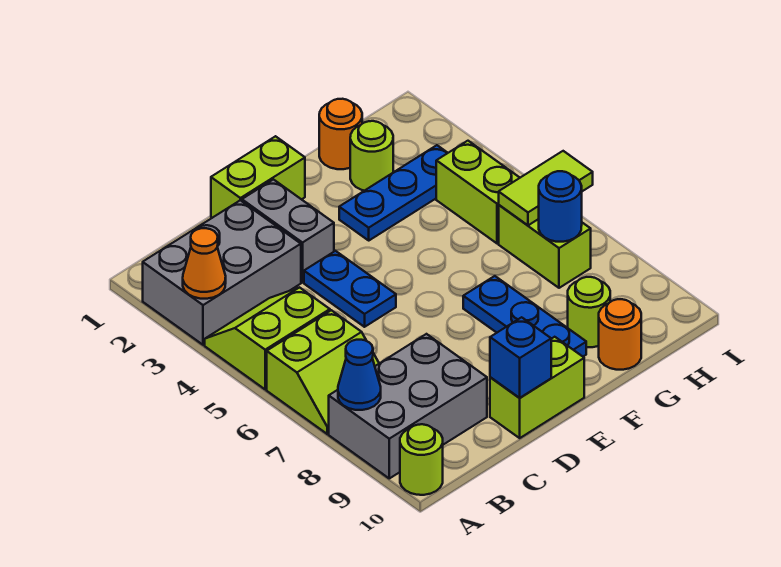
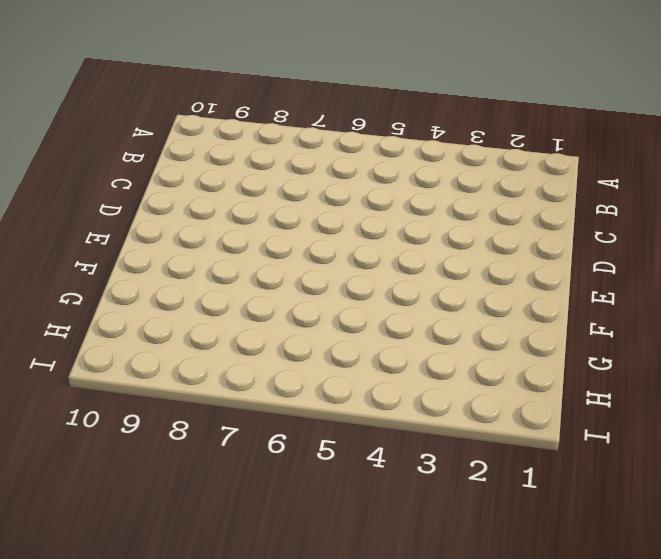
none -> grey 2x3 brick [143,200,301,345]
none -> lime 2x2 slope [205,287,330,389]
none -> lime 2x2 slope [267,310,379,434]

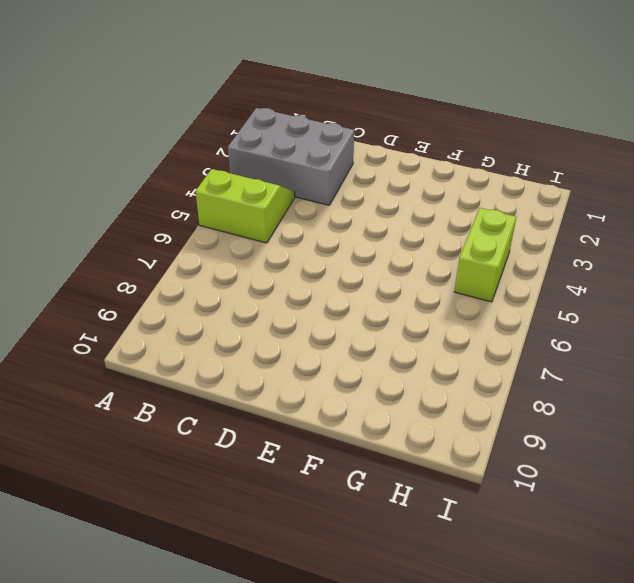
none -> lime 2x2 slope [267,310,379,434]
none -> grey 2x3 brick [329,334,487,478]
none -> lime 1x1 round brick [400,424,443,495]

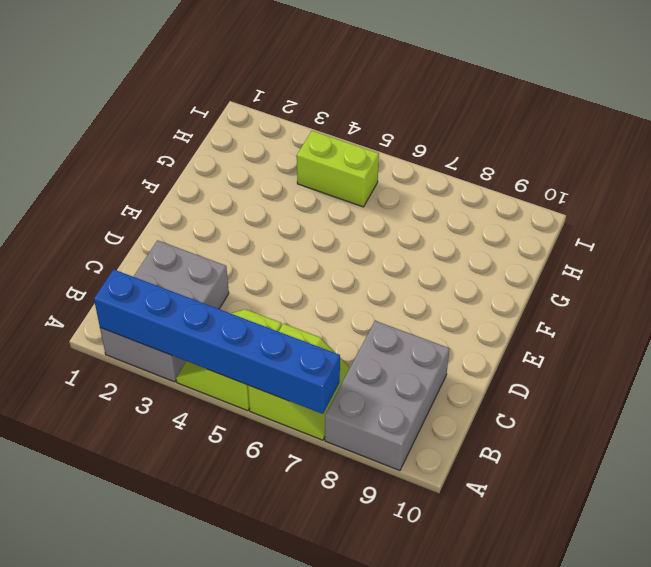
blue 1x6 brick [94,269,340,414] -> orange 1x1 cone [183,228,226,299]
none -> lime 1x1 round brick [400,424,443,495]
none -> lime 1x2 brick [211,136,305,218]
none -> grey 1x2 brick [242,180,334,282]

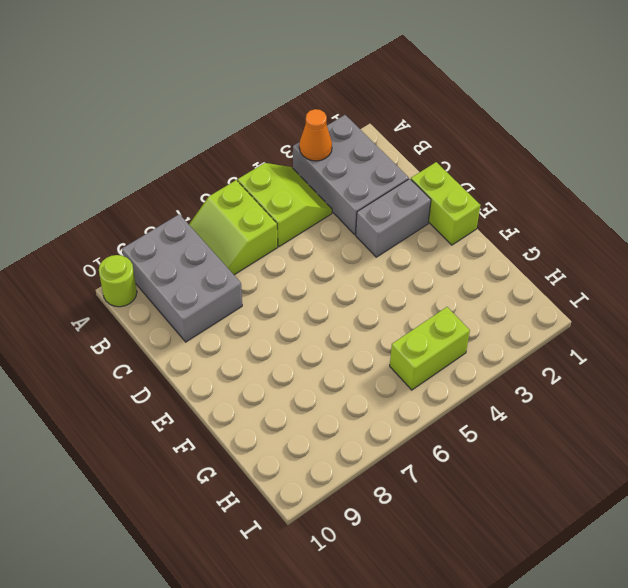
none -> blue 1x2 plate [304,251,396,327]
none -> lime 1x2 brick [490,337,584,438]
none -> blue 1x3 plate [339,145,447,240]

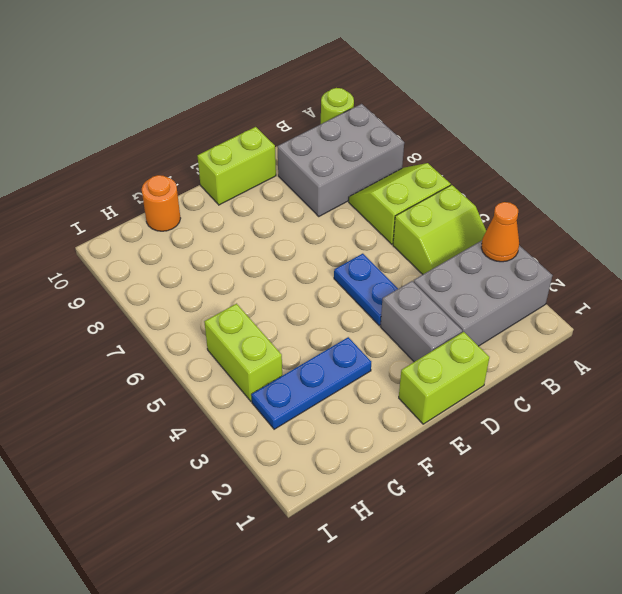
none -> blue 1x3 plate [463,276,586,356]
none -> orange 1x1 round brick [319,99,362,169]
none -> lime 1x1 round brick [350,121,393,191]

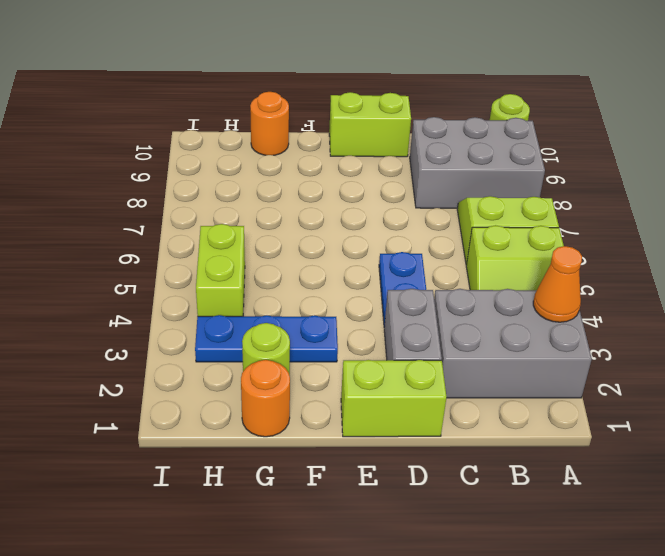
none -> blue 1x3 plate [463,276,586,356]
none -> lime 1x1 round brick [568,277,610,347]
none -> lime 1x2 brick [499,205,591,288]

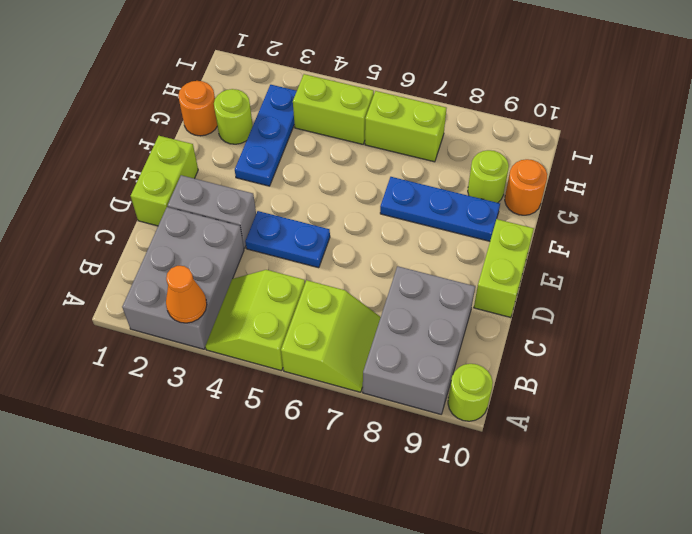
none -> blue 1x1 cone [338,340,381,410]
none -> blue 1x1 brick [490,317,551,398]
none -> lime 1x2 tile [499,151,593,225]

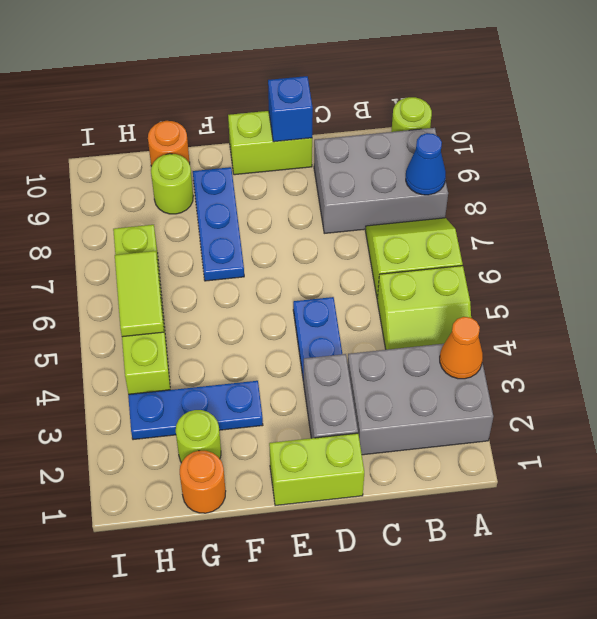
lime 1x2 tile [115,251,164,337] -> lime 1x2 tile turned to [499,151,593,225]
none -> blue 1x1 round brick [539,171,582,242]

